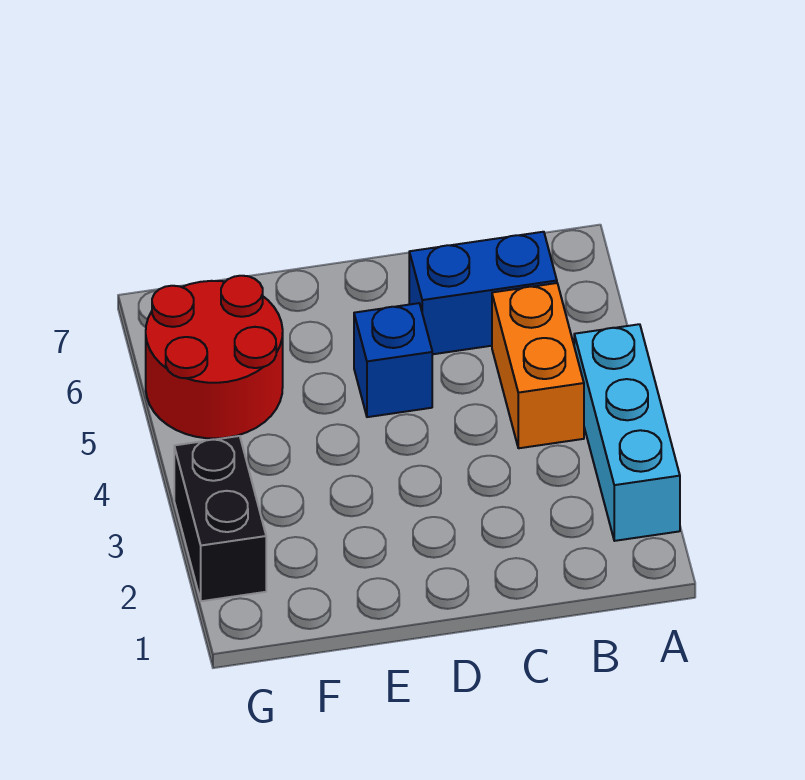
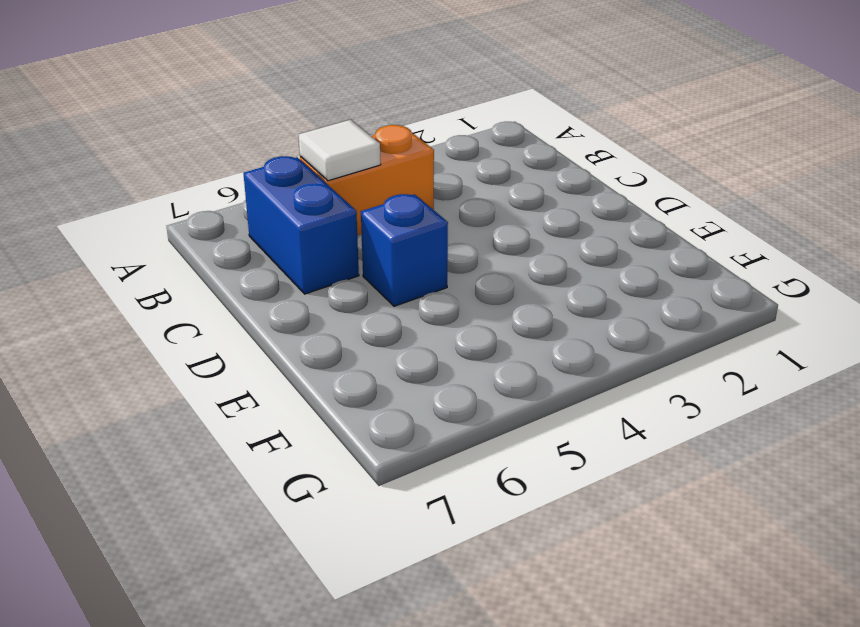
white 1x1 tile [298,120,381,181] -> none
none -> cyan 1x3 brick [574,324,680,541]
none -> red 2x2 round brick [146,276,283,439]

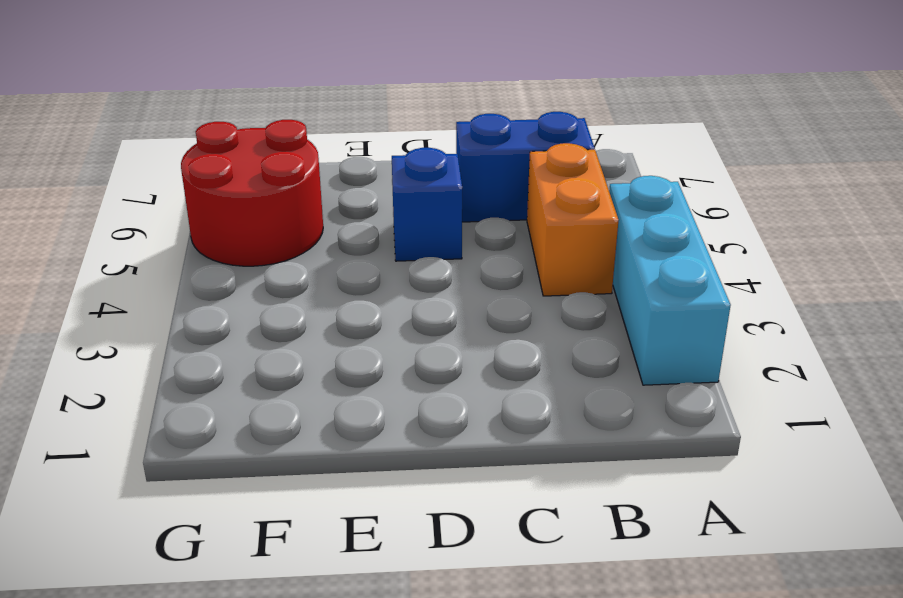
none -> black 1x2 brick [174,436,266,601]

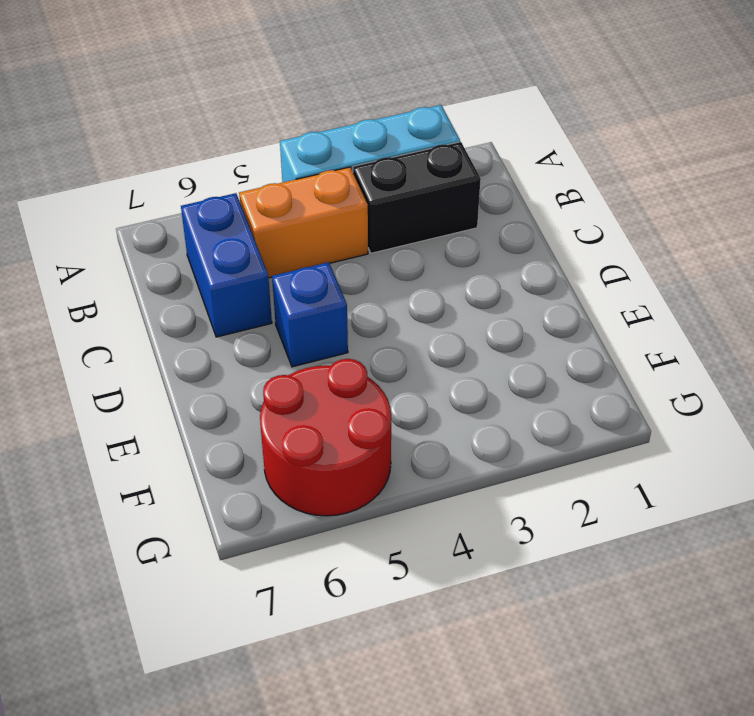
black 1x2 brick [353,142,481,253] -> black 1x2 brick moved to [174,436,266,601]

